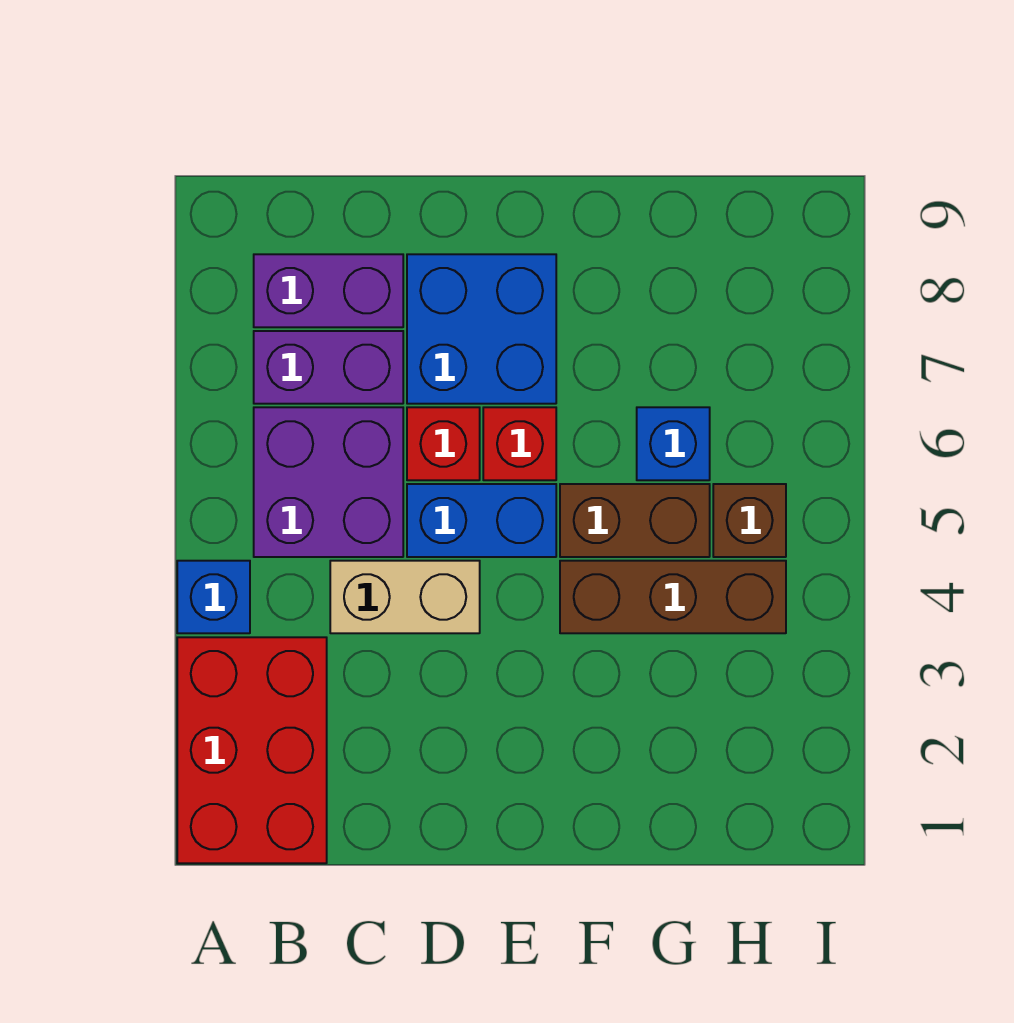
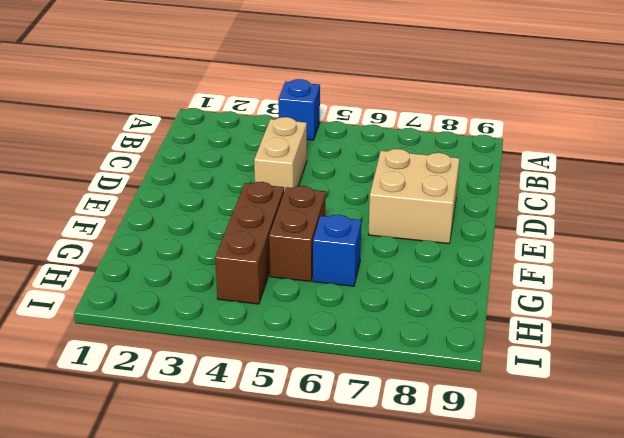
tan 2x2 brick [368,149,460,244] -> blue 2x2 brick [407,254,556,404]
none -> red 2x3 brick [177,637,327,863]
none -> purple 2x2 brick [254,407,403,557]
none -> purple 1x2 brick [254,331,403,404]

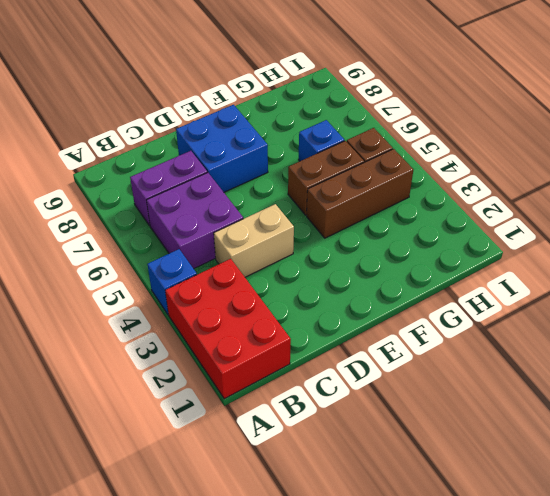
none -> purple 1x2 brick [254,254,403,327]
none -> blue 1x2 brick [407,484,556,557]
none -> red 1x1 brick [407,407,480,480]

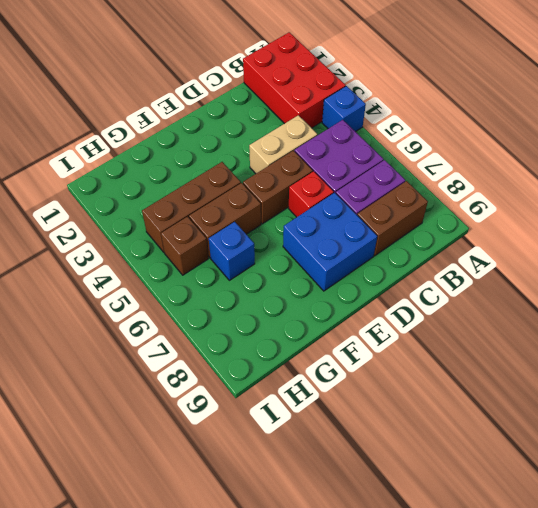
brown 1x2 brick [357,181,428,256] -> purple 1x2 brick [254,254,403,327]
brown 1x2 brick [243,151,313,224] -> blue 1x2 brick [407,484,556,557]
none -> red 1x1 brick [483,407,556,480]

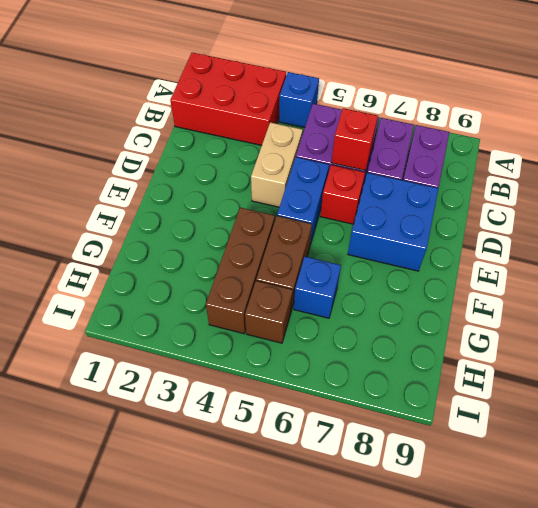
red 1x1 brick [332,108,378,171] -> red 1x1 brick moved to [483,407,556,480]

